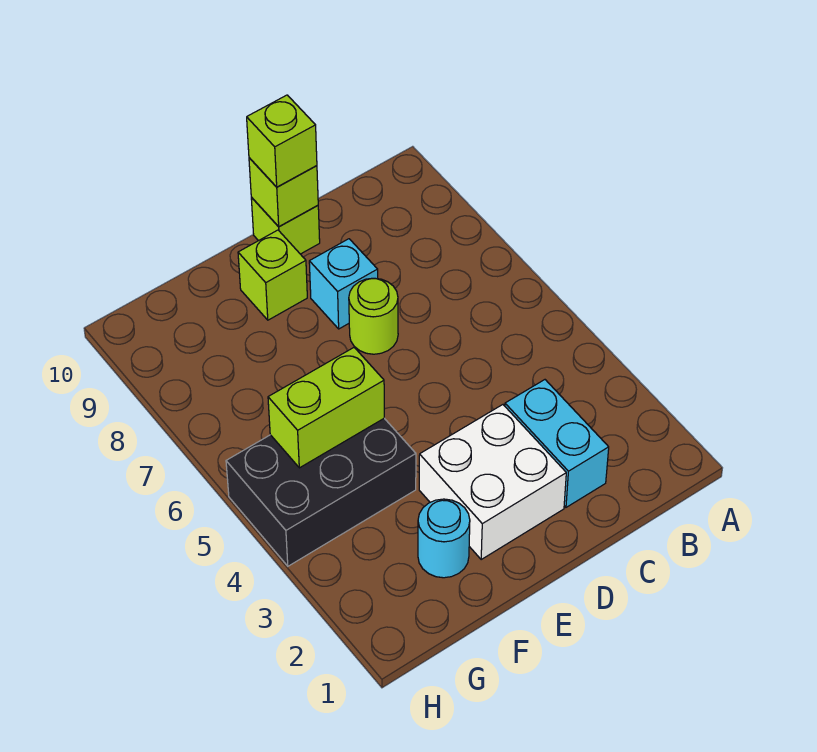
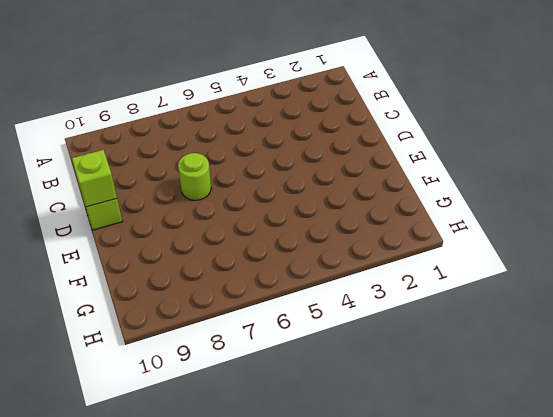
none -> cyan 1x2 brick [505,380,609,507]
none -> white 2x2 brick [419,405,566,559]

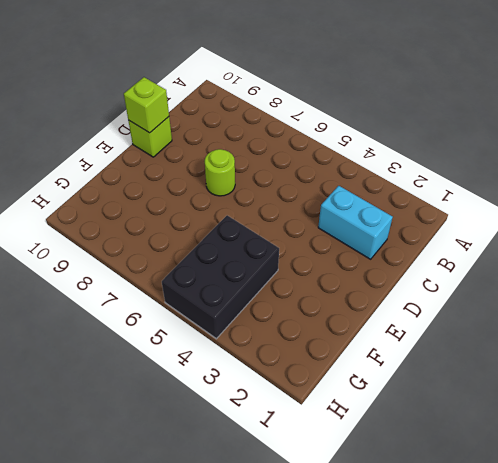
none -> white 2x2 brick [419,405,566,559]
none -> cyan 1x1 brick [309,239,378,329]

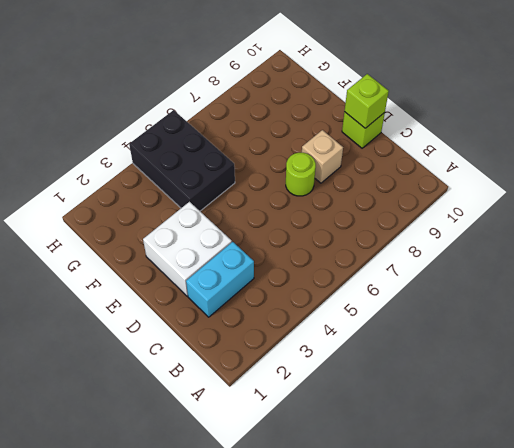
tan 1x1 brick [302,130,343,183] -> cyan 1x1 brick [309,239,378,329]
none -> lime 1x1 brick [238,230,307,320]
none -> cyan 1x1 round brick [418,499,470,578]

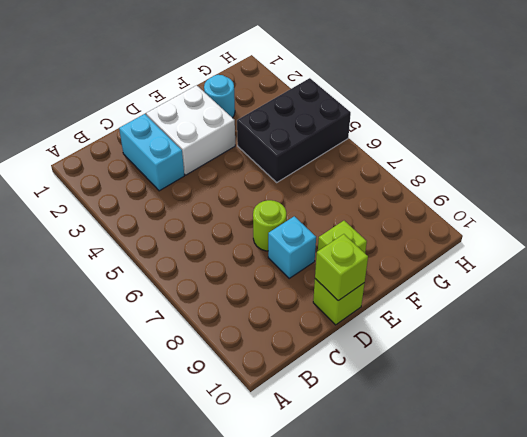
none -> lime 1x2 brick [268,348,384,468]
none -> lime 1x1 brick [247,95,317,187]

